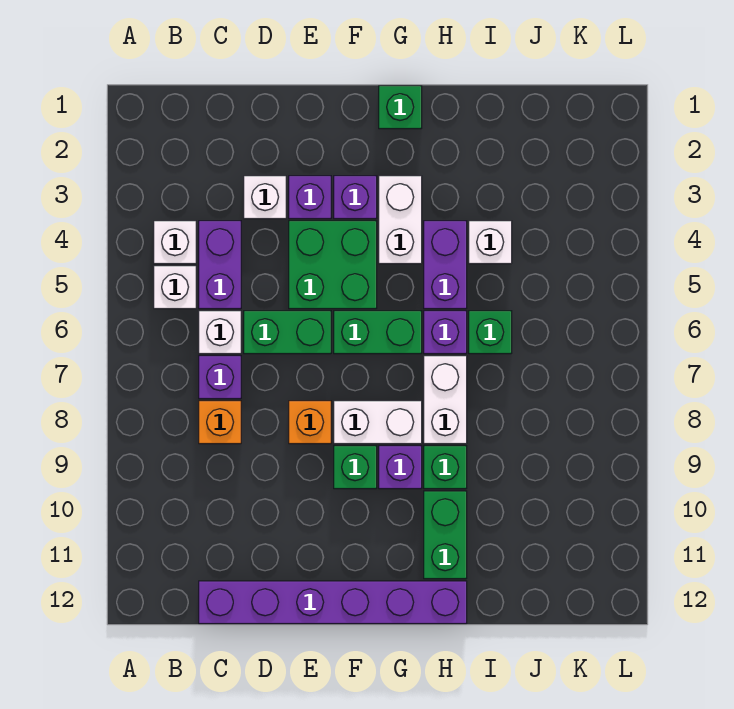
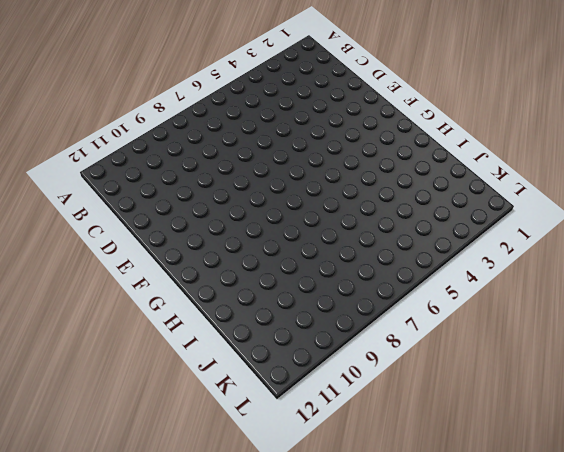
none -> white 1x1 brick [154,221,196,264]
none -> white 1x1 brick [154,266,196,309]
none -> purple 1x2 brick [199,221,241,309]

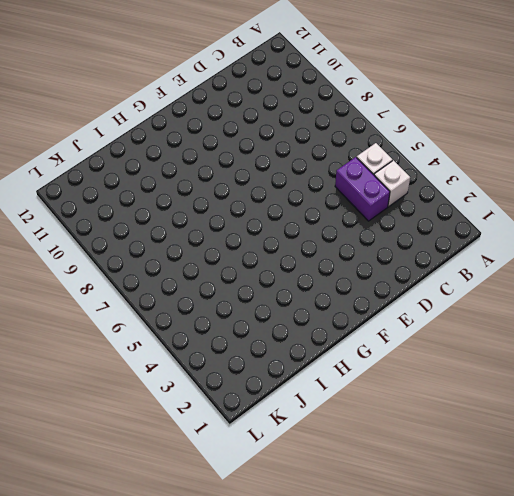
none -> white 1x1 brick [199,311,241,354]
none -> purple 1x1 brick [199,356,241,399]
none -> orange 1x1 brick [199,401,241,444]

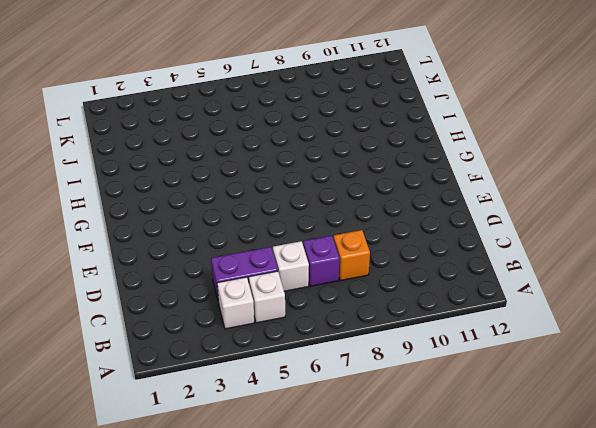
none -> purple 1x6 brick [199,581,467,624]
none -> white 1x1 brick [244,176,286,219]
none -> green 1x2 brick [244,311,331,354]

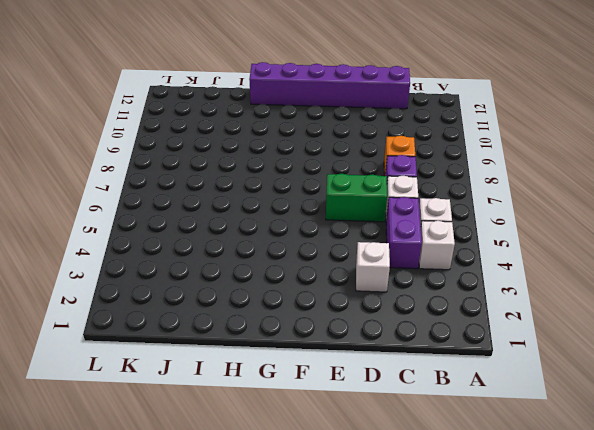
none -> purple 1x1 brick [289,176,331,219]
none -> green 2x2 brick [289,221,377,309]
none -> orange 1x1 brick [289,401,331,444]

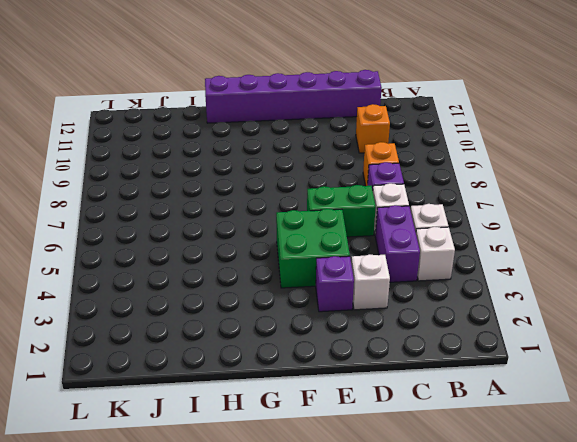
orange 1x1 brick [356,104,390,153] -> orange 1x1 brick moved to [289,401,331,444]
none -> purple 1x1 brick [334,176,377,219]
none -> green 1x2 brick [334,311,422,354]
none -> white 1x2 brick [334,401,422,444]

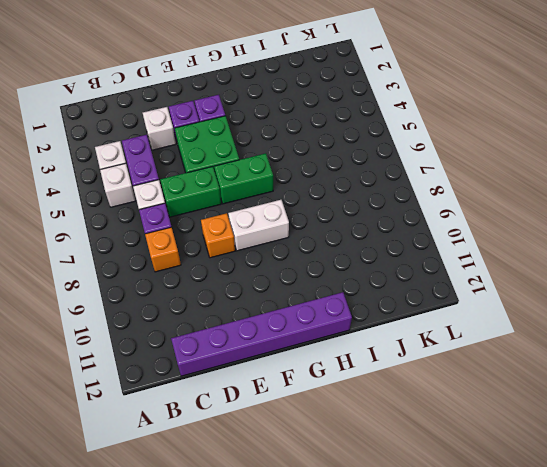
none -> green 1x1 brick [334,446,377,489]
none -> green 1x1 brick [379,86,422,129]
none -> white 1x2 brick [379,176,422,264]

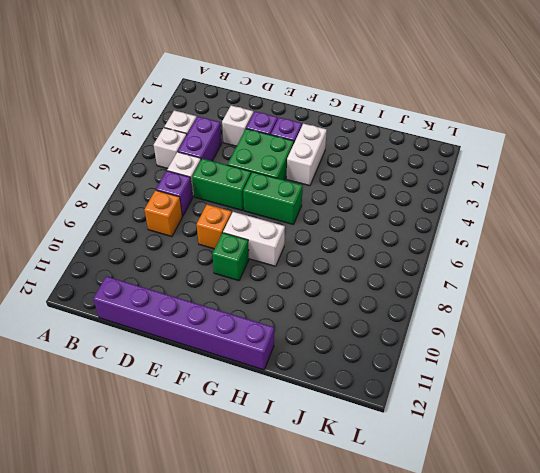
none -> green 1x1 brick [379,86,422,129]
none -> purple 1x1 brick [379,446,422,489]
none -> purple 1x2 brick [424,221,467,309]

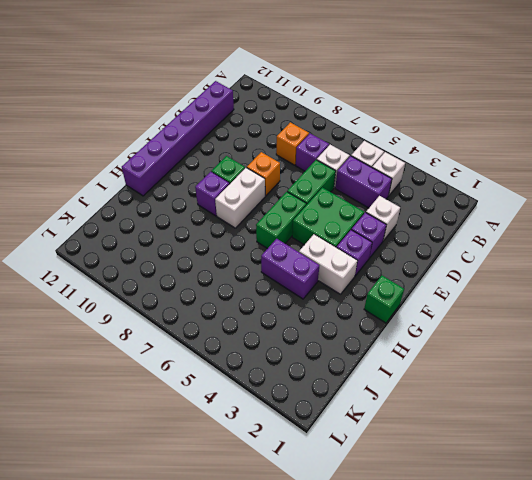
none -> purple 1x1 brick [424,311,467,354]
none -> white 1x2 brick [424,356,467,444]
none -> green 1x1 brick [424,446,467,489]

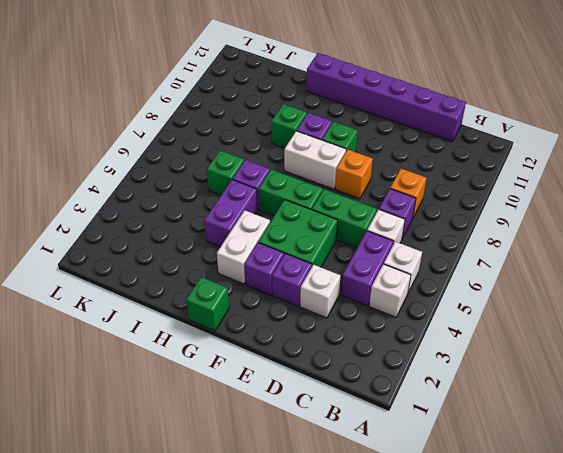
none -> white 1x2 brick [424,356,467,444]
none -> green 1x2 brick [424,491,467,579]
none -> white 1x1 brick [469,221,512,264]

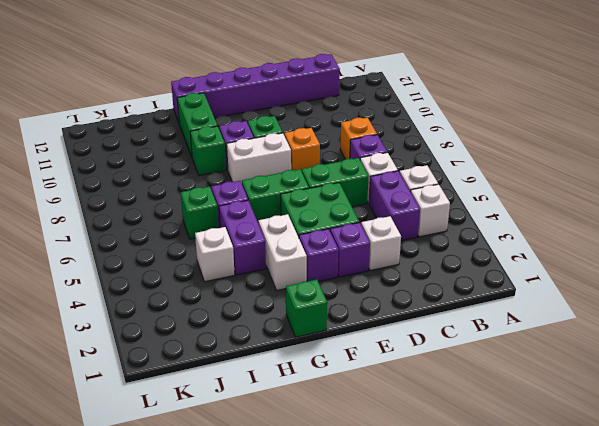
none -> white 1x2 brick [424,356,467,444]

